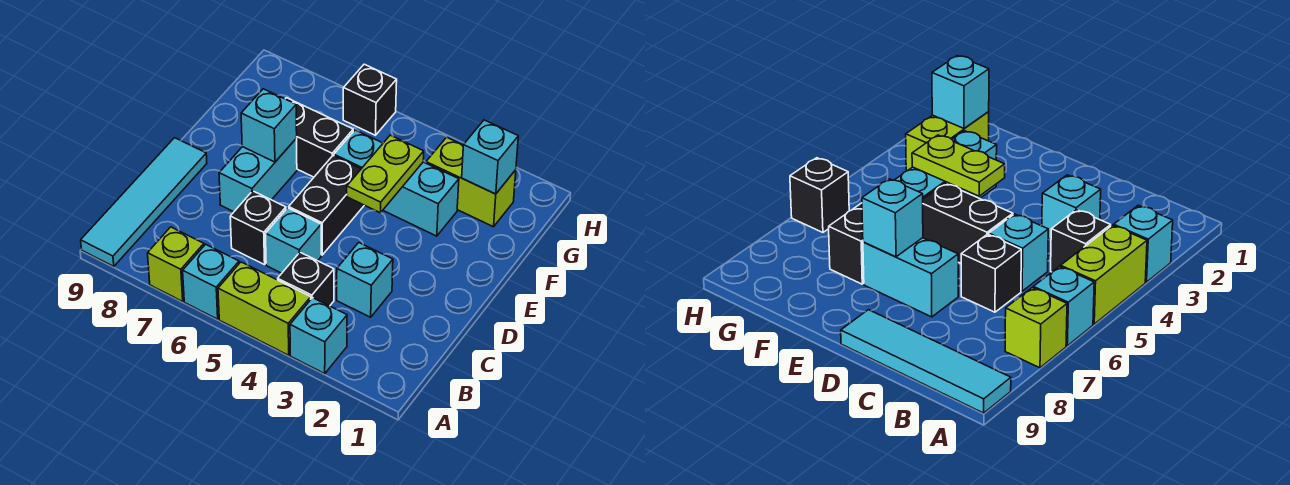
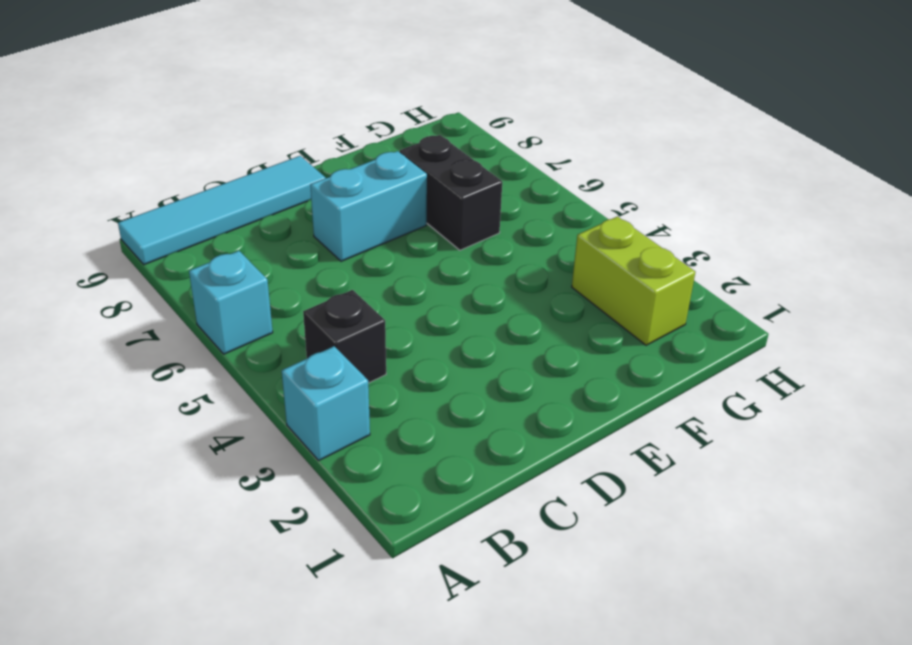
none -> lime 1x2 brick [218,262,311,355]
none -> lime 1x1 brick [148,227,204,301]
none -> cyan 1x1 brick [337,243,393,317]

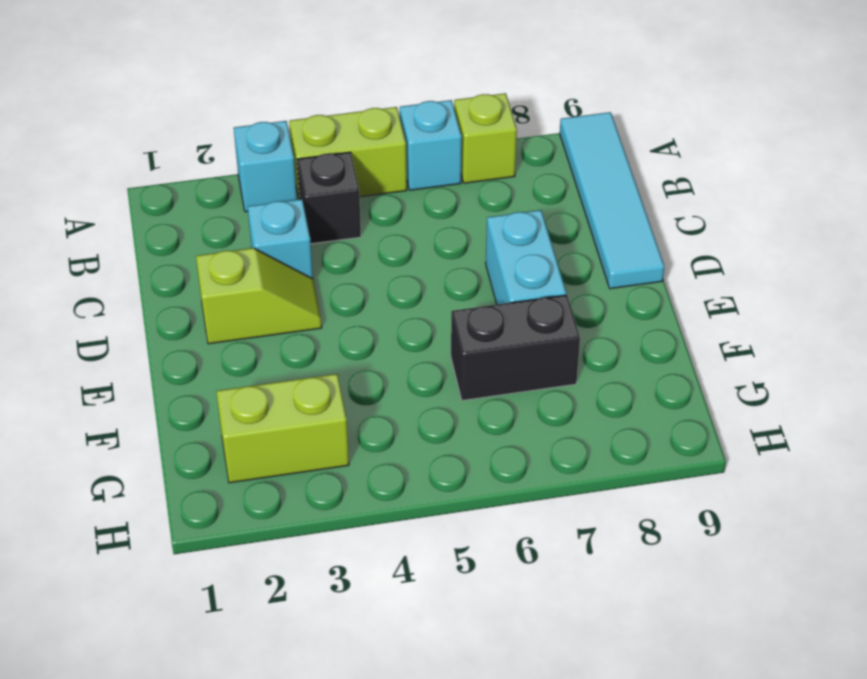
lime 1x2 slope [196,248,322,344] -> none
none -> cyan 1x1 brick [266,208,321,273]
none -> black 1x1 brick [230,191,286,265]
none -> black 1x2 brick [289,156,364,255]

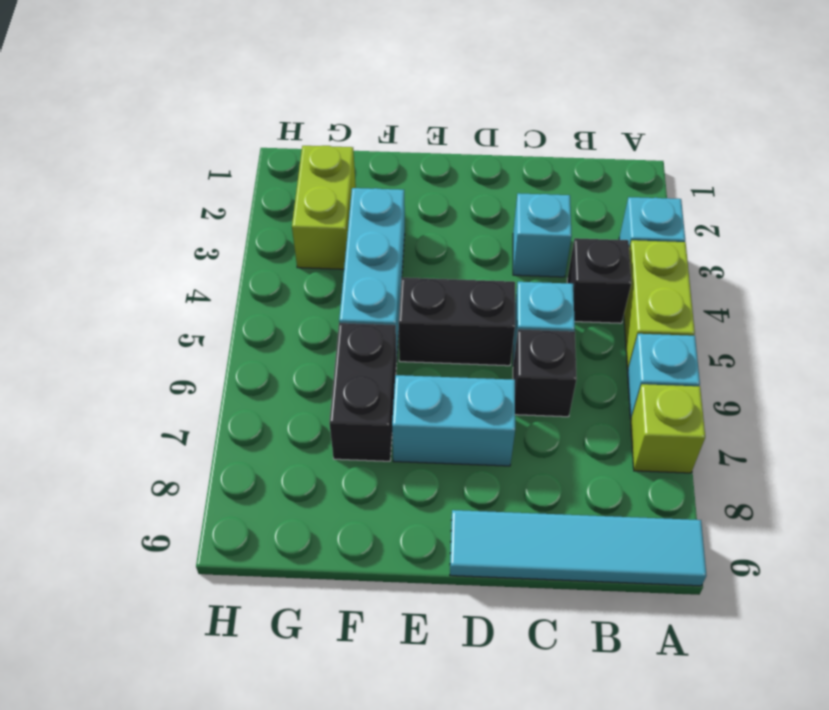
none -> black 1x1 brick [343,64,397,135]
none -> lime 1x2 plate [347,135,424,213]
none -> cyan 1x1 brick [241,89,297,162]

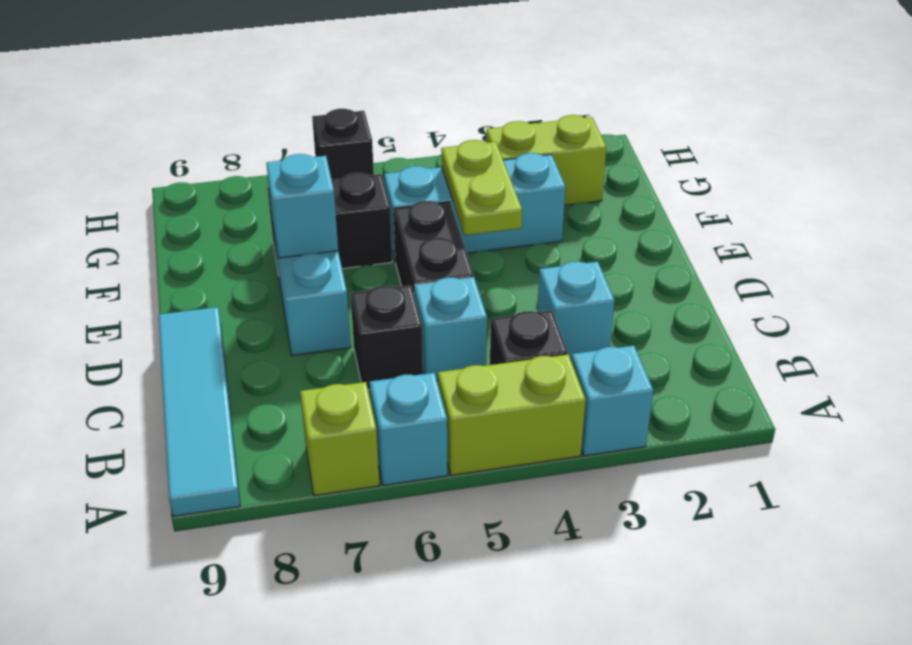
none -> cyan 1x1 brick [462,120,518,194]

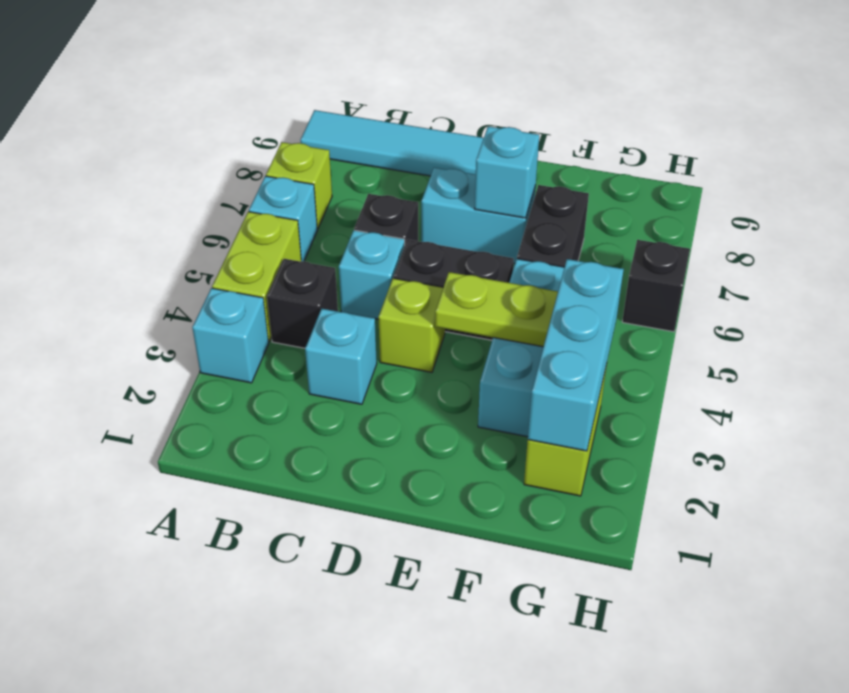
lime 1x1 brick [378,278,445,372] -> none
cyan 1x3 brick [528,259,624,451] -> cyan 1x1 brick [462,120,518,194]

